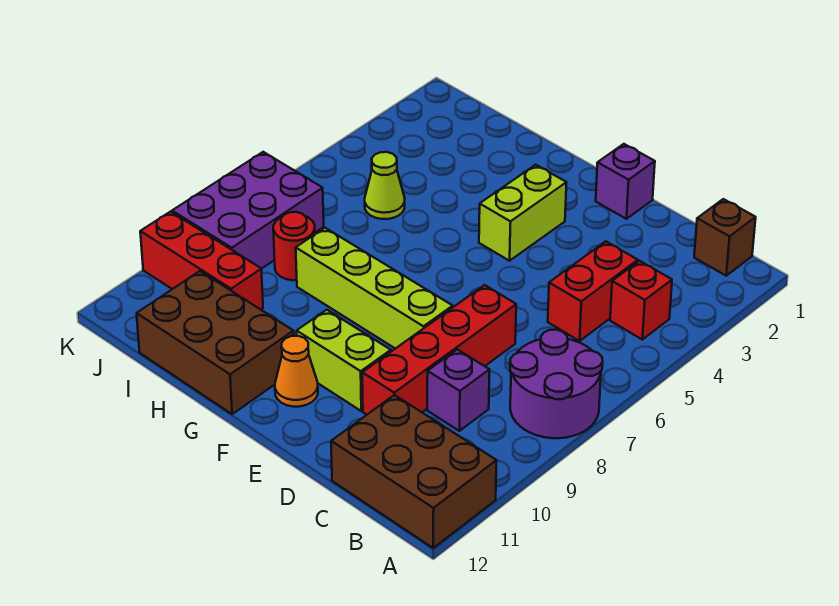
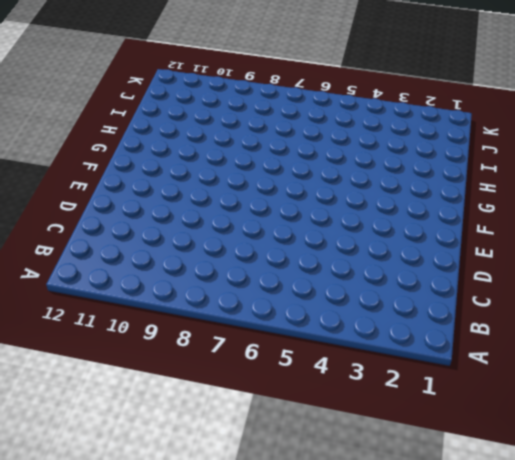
none -> purple 2x2 round brick [510,330,603,438]
none -> brown 2x3 brick [331,395,497,548]
none -> brown 1x1 brick [694,199,756,276]

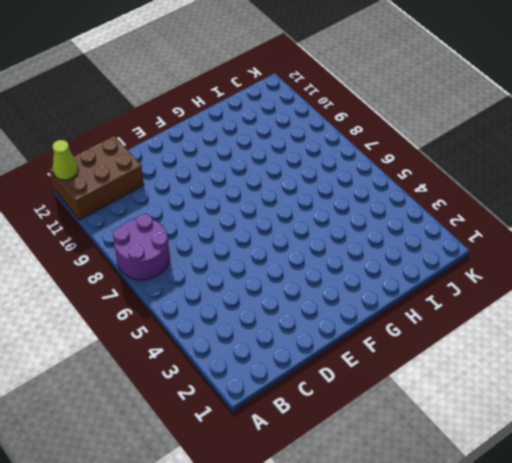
lime 1x1 cone [52,140,78,180] -> lime 1x1 cone moved to [365,152,405,219]
none -> brown 1x1 brick [694,199,756,276]
none -> red 1x1 brick [610,261,672,339]
none -> red 1x2 brick [548,241,638,341]

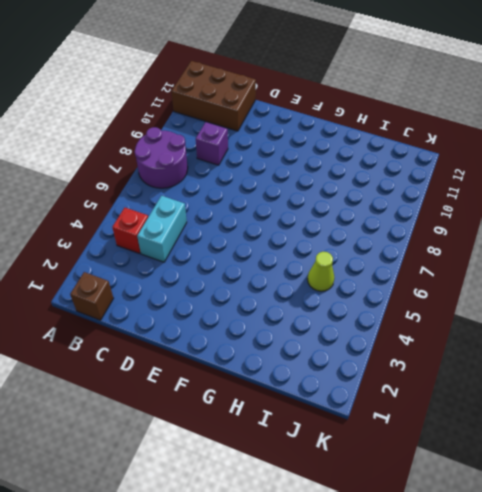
cyan 1x2 brick [137,196,187,262] -> red 1x2 brick [548,241,638,341]
none -> red 1x4 brick [362,285,516,415]
none -> purple 1x1 brick [596,144,655,219]
none -> lime 1x4 brick [296,228,453,349]

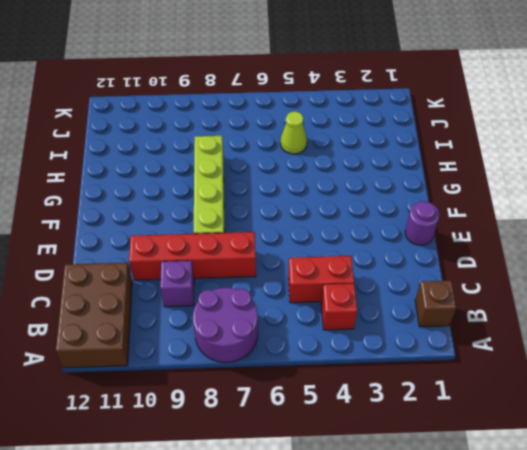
purple 1x1 round brick [405,201,440,245] -> purple 1x1 brick [596,144,655,219]
none -> lime 1x2 brick [297,310,391,411]
none -> lime 1x2 brick [479,165,567,261]
none -> orange 1x1 cone [275,336,318,407]

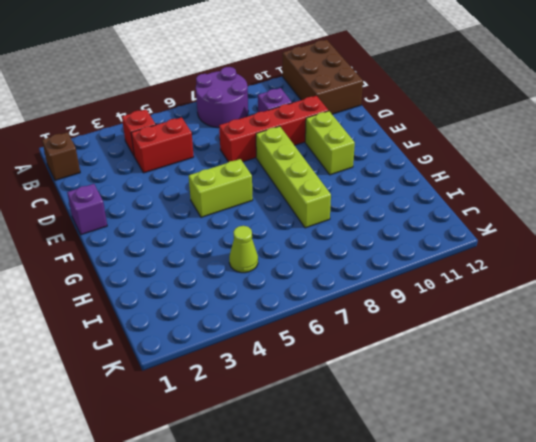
lime 1x2 brick [189,159,253,217] -> lime 1x2 brick moved to [479,165,567,261]
none -> orange 1x1 cone [275,336,318,407]
none -> brown 2x3 brick [137,271,294,414]
none -> red 1x1 round brick [273,212,315,280]

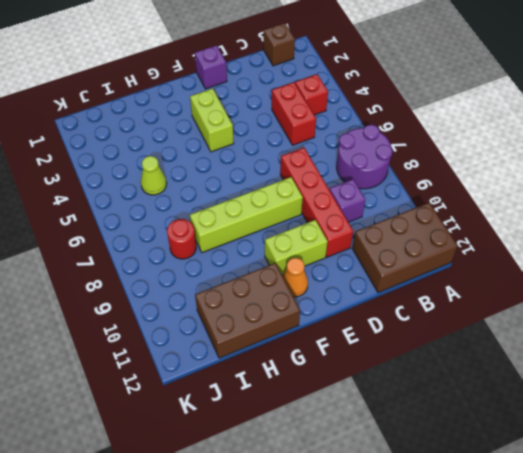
none -> red 1x3 brick [140,212,263,310]
none -> purple 2x3 brick [172,152,324,269]

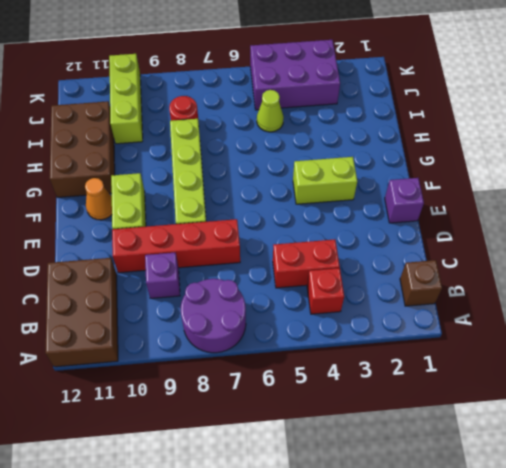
lime 1x3 brick [109,54,143,144] -> red 1x3 brick [140,212,263,310]
purple 2x3 brick [250,40,340,110] -> purple 2x3 brick moved to [172,152,324,269]

